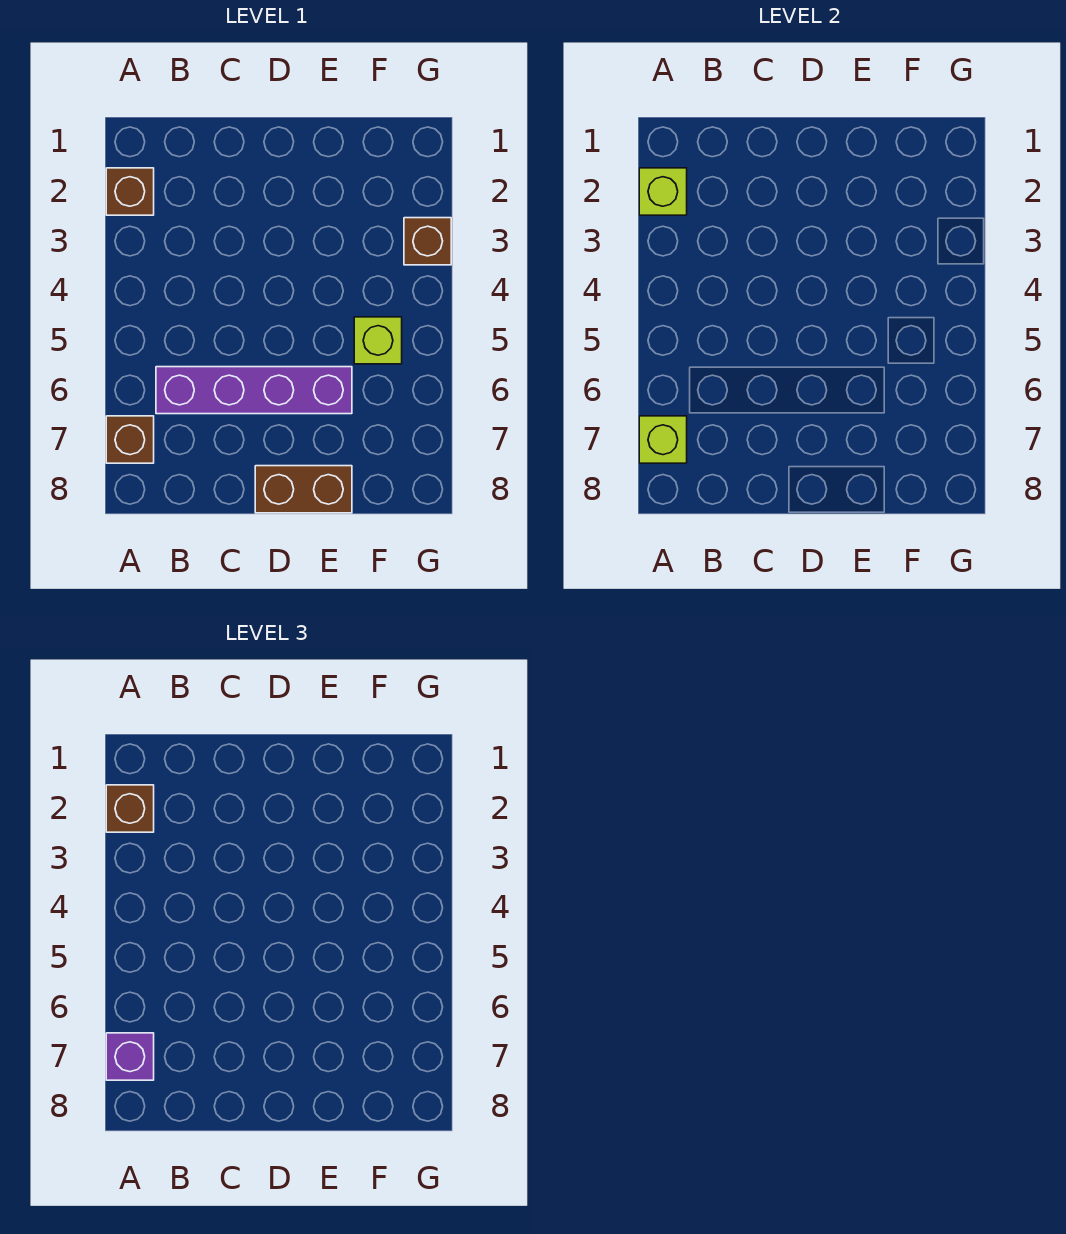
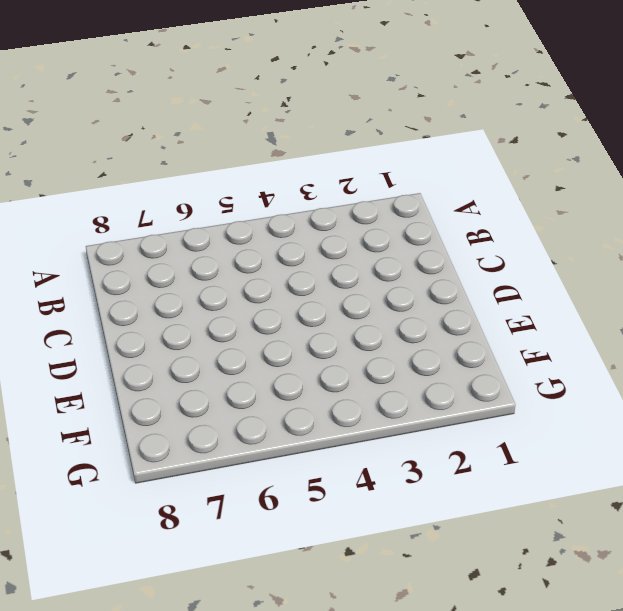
none -> brown 1x1 brick [106,168,154,215]
none -> brown 1x1 brick [106,416,154,463]

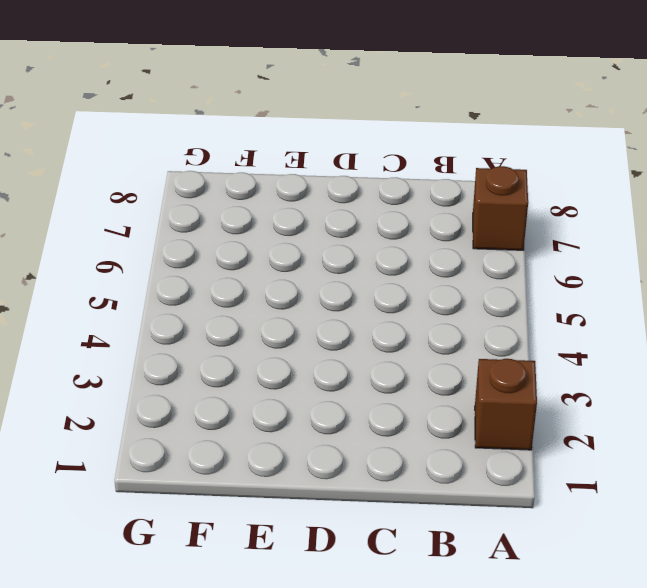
none -> purple 1x4 brick [156,367,352,414]
none -> brown 1x2 brick [255,466,352,513]

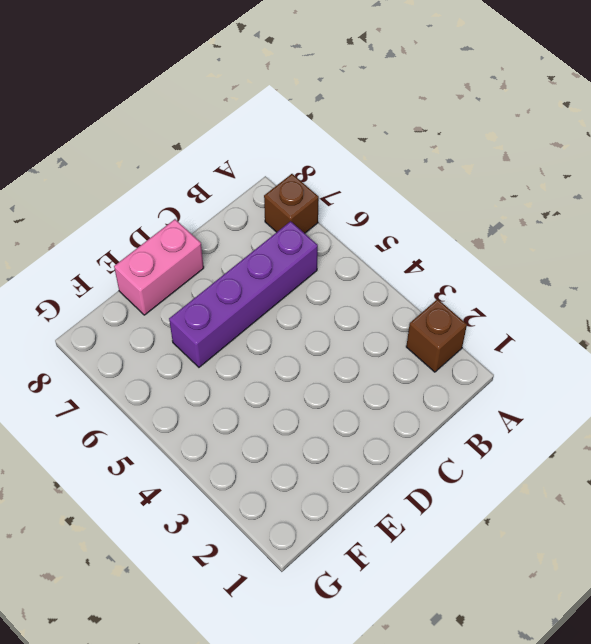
pink 1x2 brick [114,219,204,315] -> brown 1x2 brick [255,466,352,513]
none -> lime 1x1 brick [354,317,402,364]
none -> brown 1x1 brick [404,218,451,265]

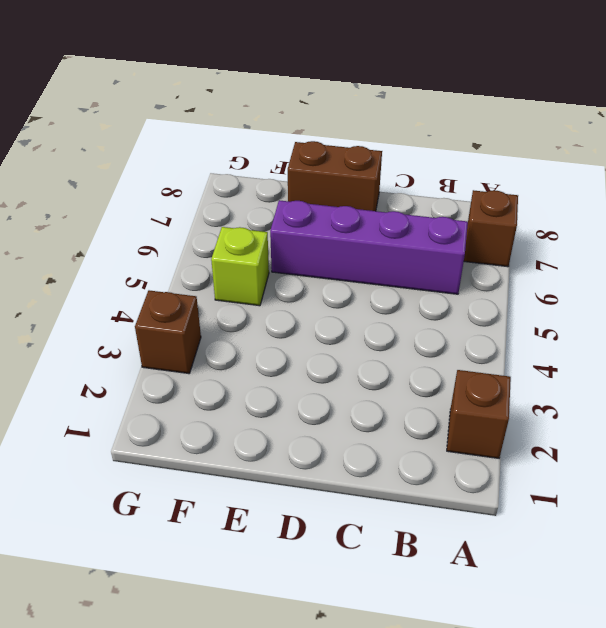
none -> lime 1x1 brick [639,168,687,215]
none -> lime 1x1 brick [639,416,687,463]

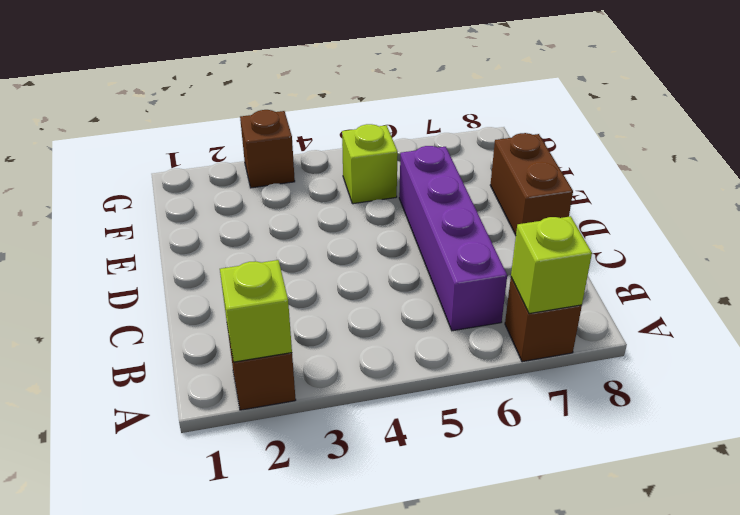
none -> brown 1x1 brick [106,785,154,832]
none -> purple 1x1 brick [106,1033,154,1080]

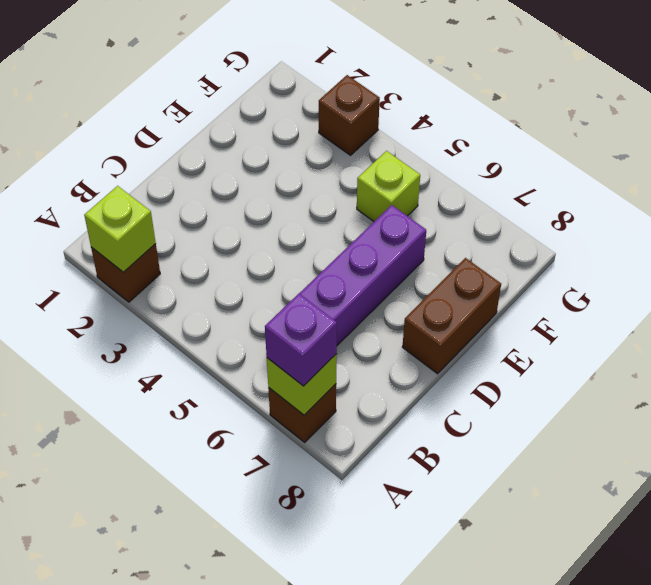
none -> brown 1x1 brick [106,785,154,832]

